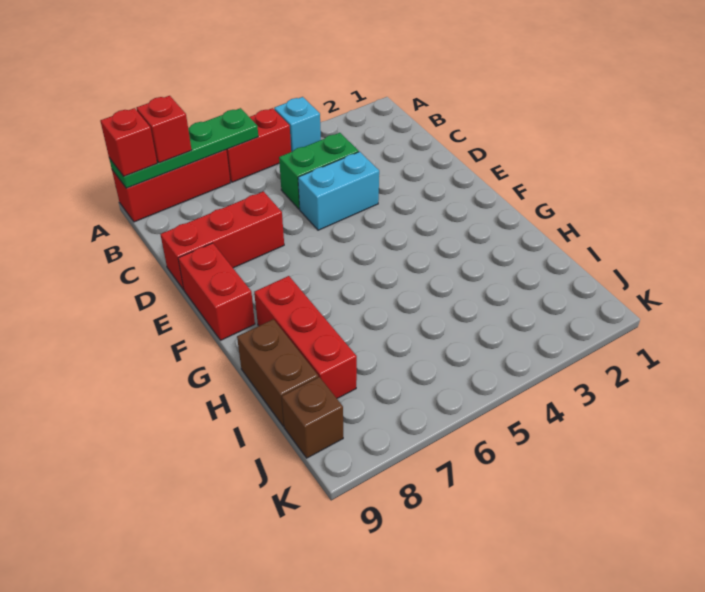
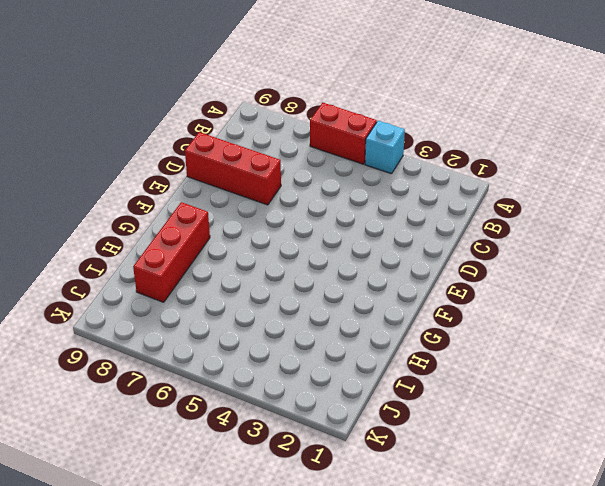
none -> red 1x3 brick [112,150,230,222]
none -> green 1x2 brick [279,133,359,209]
none -> cyan 1x2 brick [298,152,379,230]

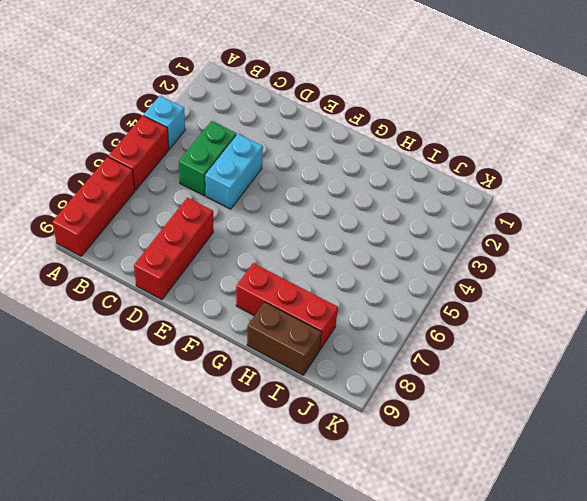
none -> red 1x2 brick [178,243,255,340]
none -> brown 1x1 brick [282,377,343,458]
none -> green 1x4 plate [109,108,258,188]

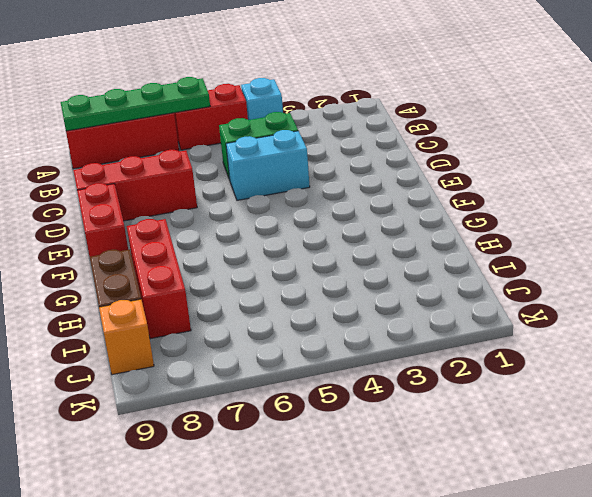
orange 1x1 brick [99,299,154,375] -> brown 1x1 brick [282,377,343,458]
none -> red 1x1 brick [137,96,192,163]
none -> red 1x1 brick [100,108,157,176]

